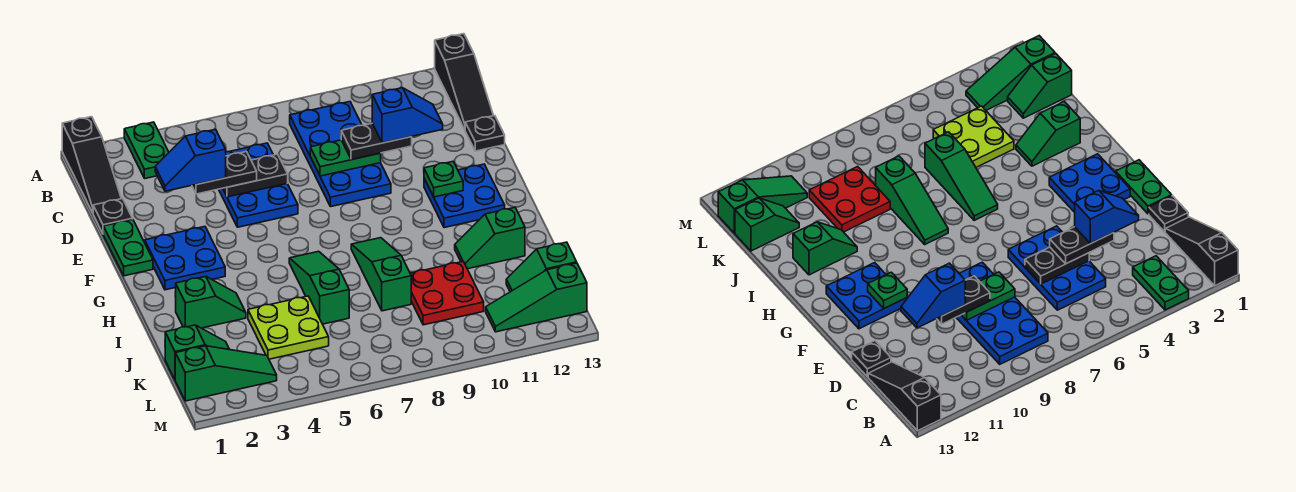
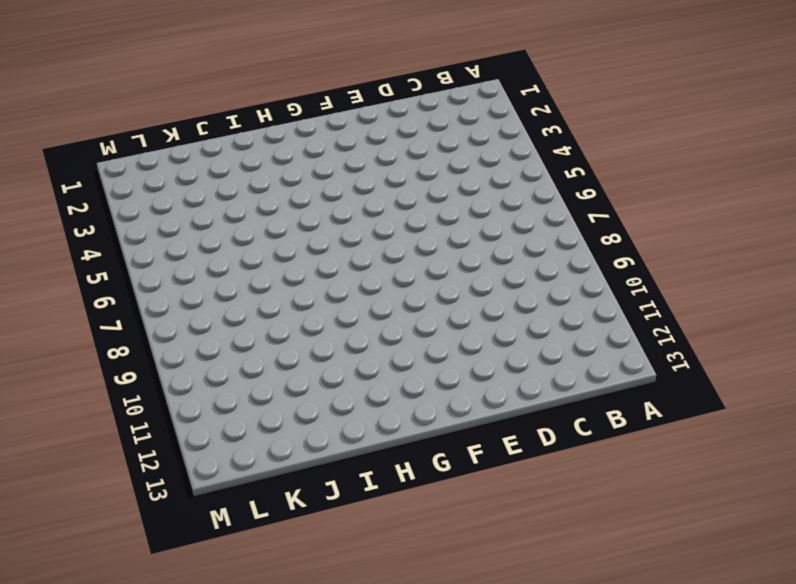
none -> black 1x3 slope [62,117,121,213]
none -> green 1x2 plate [124,122,169,178]
none -> black 1x3 slope [435,34,493,130]

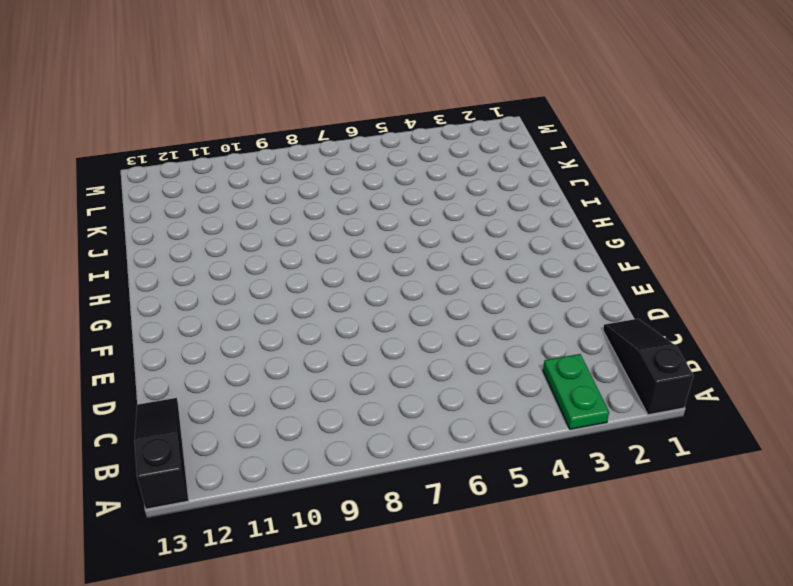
none -> blue 2x4 plate [290,102,391,207]
none -> blue 2x3 plate [219,143,298,227]
none -> black 1x1 plate [93,199,133,233]

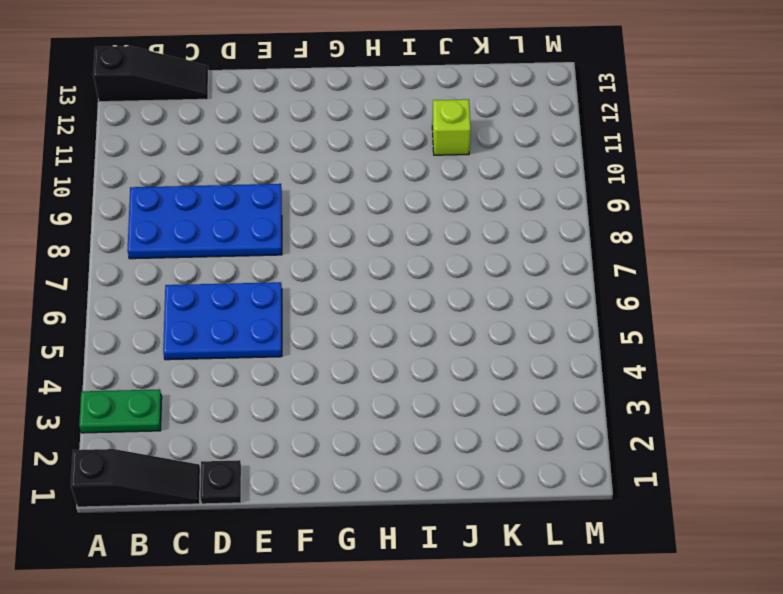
lime 1x1 brick [432,99,471,155] -> none
none -> black 1x1 plate [465,116,505,151]
none -> green 1x2 plate [103,219,153,276]
none -> blue 2x2 plate [145,227,225,290]

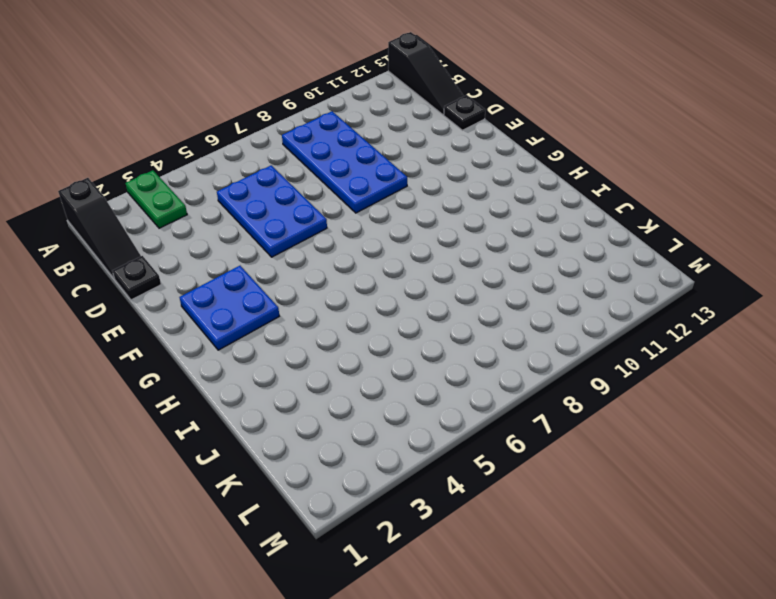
none -> green 1x2 plate [103,219,153,276]
none -> blue 2x2 plate [424,164,505,228]
none -> green 1x3 slope [289,251,349,324]

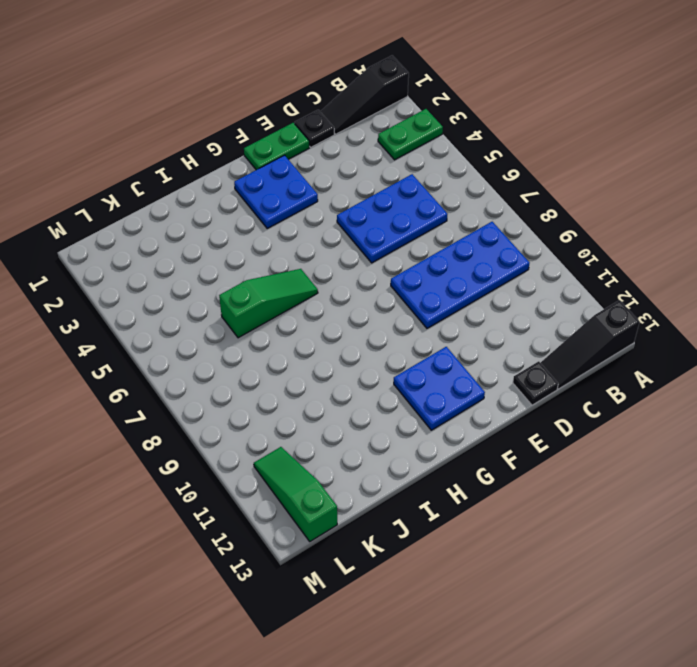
none -> green 1x3 slope [351,238,411,311]
none -> green 1x2 slope [175,276,246,328]
none -> green 1x2 slope [455,208,525,269]

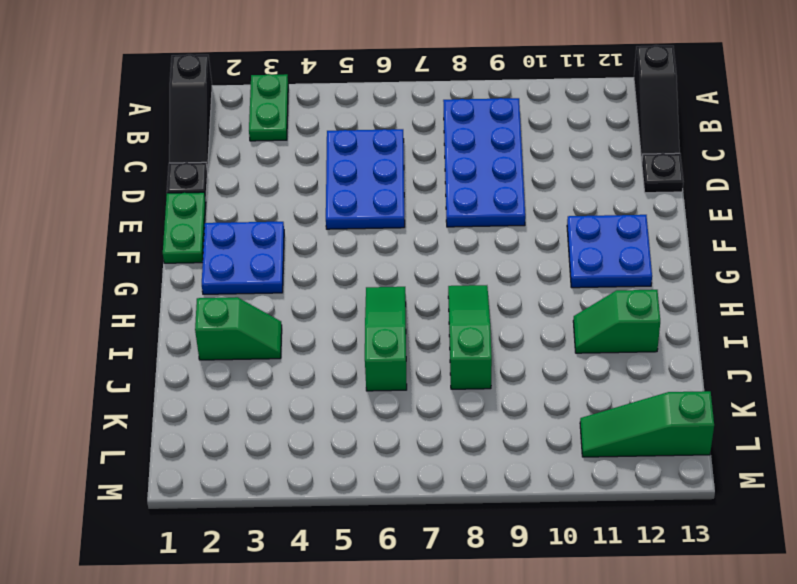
none -> lime 2x2 plate [248,296,329,359]
none -> red 2x2 plate [410,262,484,325]
none -> green 1x2 slope [165,325,230,379]

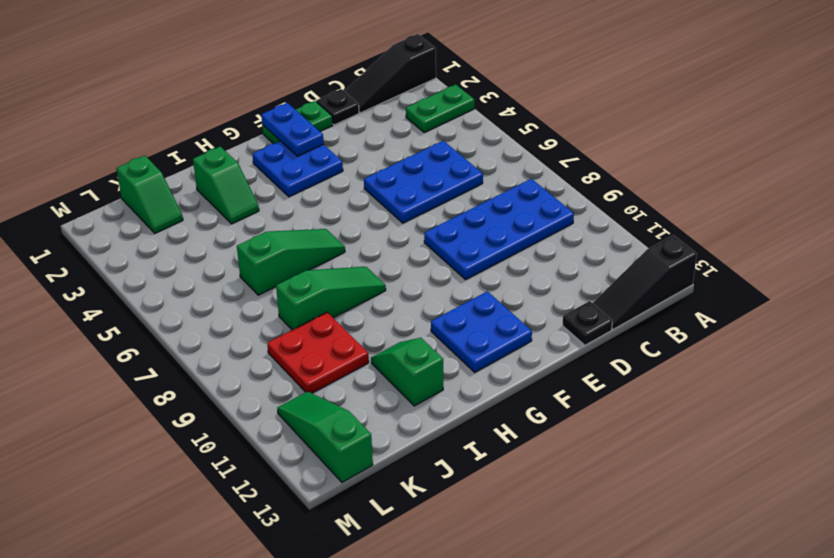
blue 1x2 plate [261,103,324,156] -> none
none -> lime 2x2 plate [248,296,329,359]
none -> green 1x2 slope [506,242,577,292]
none -> green 1x3 slope [175,346,277,401]

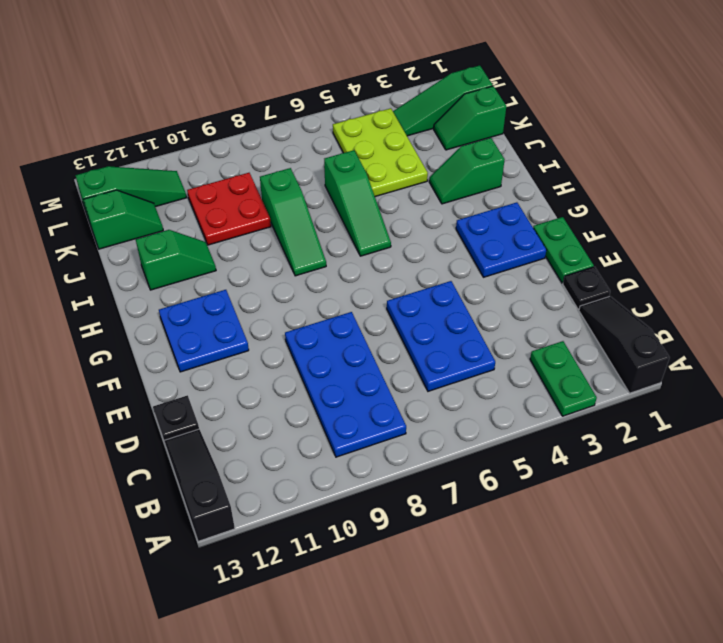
lime 2x3 plate [333,108,428,197] -> lime 2x2 plate [248,296,329,359]
none -> black 1x2 plate [223,154,288,197]
none -> green 1x2 plate [310,140,381,176]
none -> green 1x1 plate [424,162,463,197]

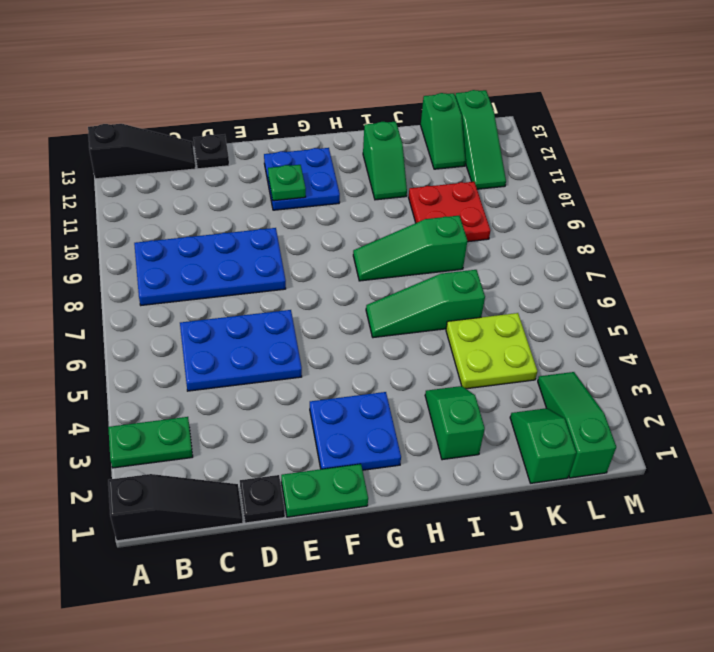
none -> black 1x2 plate [223,154,288,197]
none -> green 1x2 plate [310,140,381,176]
none -> black 1x2 plate [192,152,257,194]

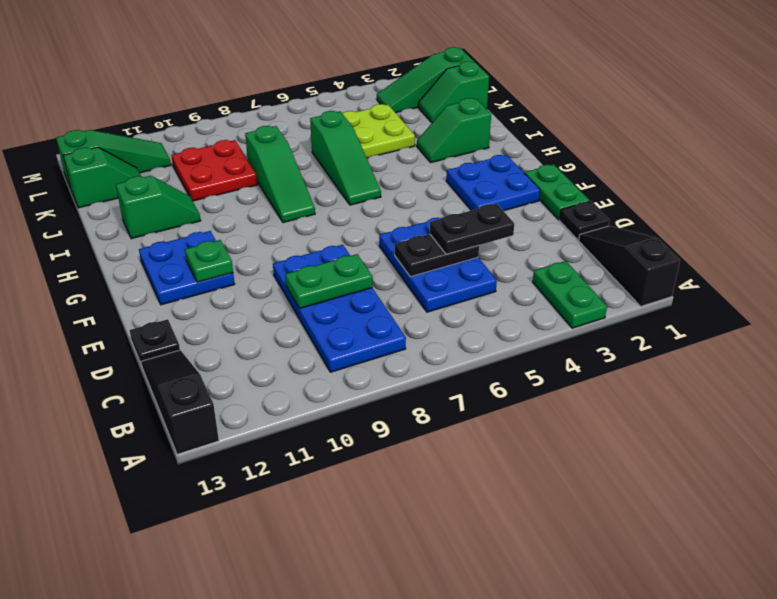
none -> black 1x2 plate [341,123,412,160]
none -> blue 1x2 slope [155,129,226,191]
none -> blue 1x2 slope [372,88,443,143]

